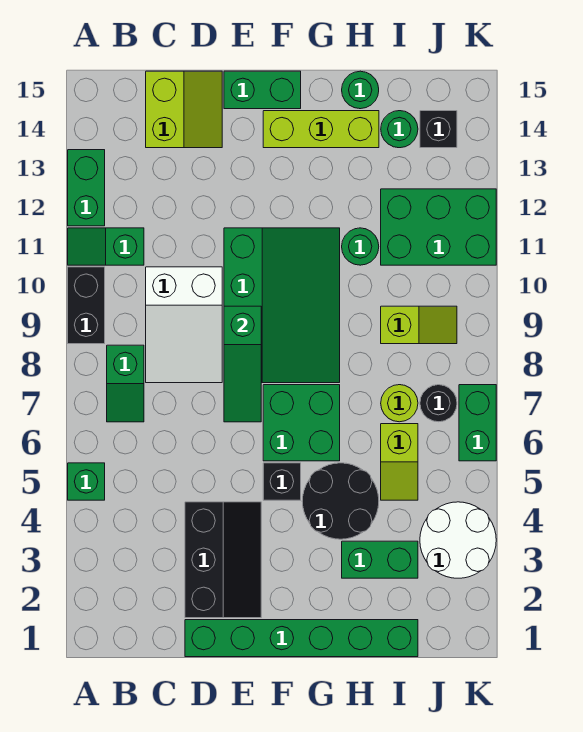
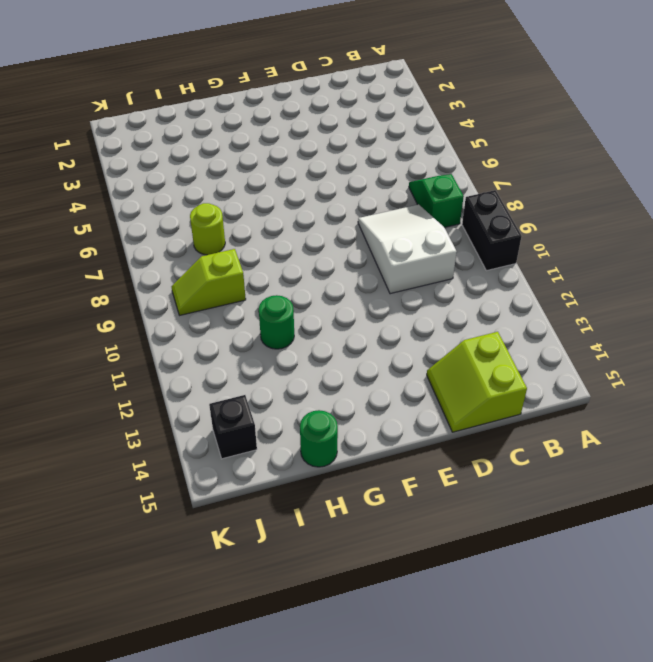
none -> green 1x1 brick [68,463,105,500]
none -> green 1x2 slope [68,228,144,265]
none -> green 1x2 brick [68,150,105,226]

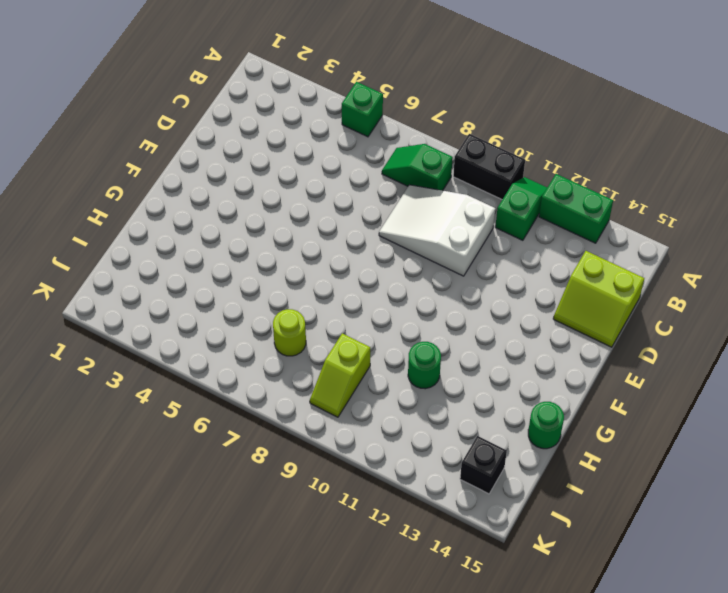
none -> green 1x6 brick [185,620,418,657]
none -> black 2x3 slope [185,502,261,618]
none -> green 3x4 slope [224,228,340,383]

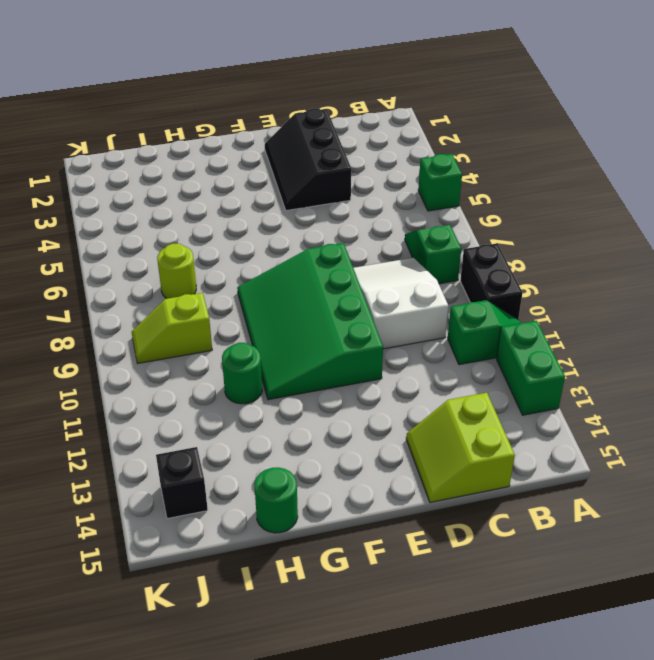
none -> green 1x6 brick [185,620,418,657]
none -> green 1x2 brick [224,71,301,109]
none -> black 1x1 brick [263,463,301,500]

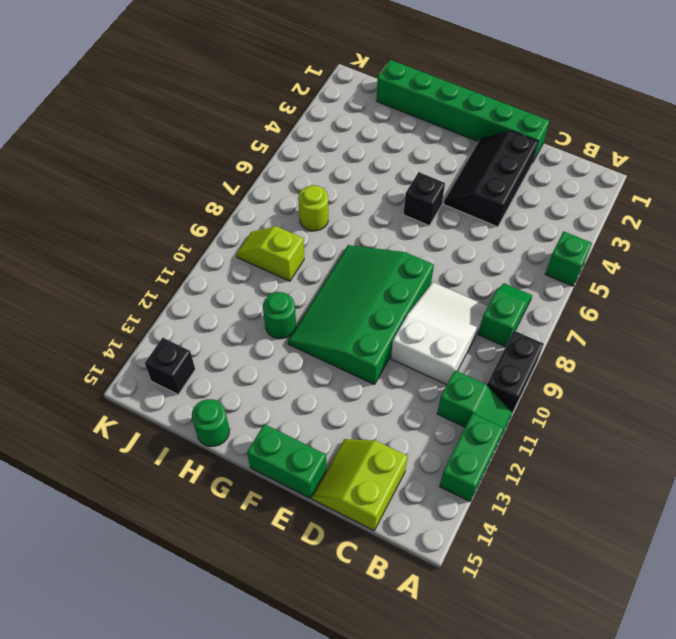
none -> green 2x2 brick [263,385,340,461]
none -> lime 1x3 brick [263,111,379,148]
none -> black 2x2 round brick [302,463,379,539]

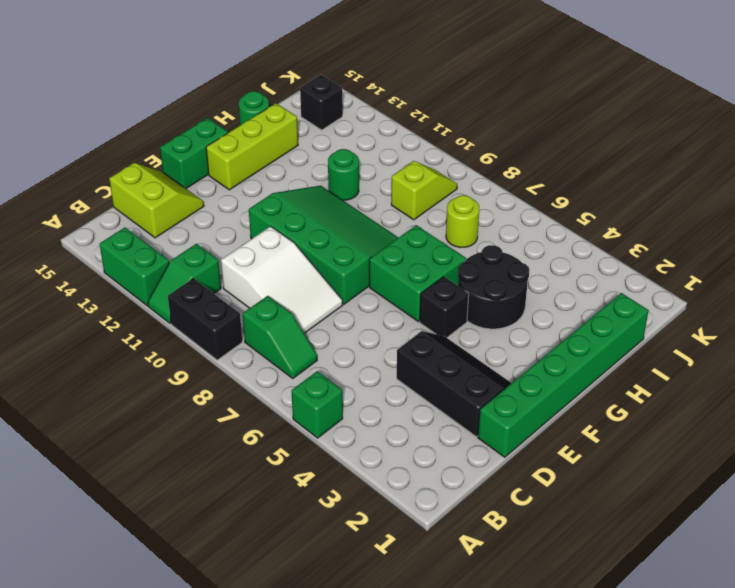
none -> green 1x2 brick [342,541,418,578]
none -> lime 1x2 slope [381,424,418,500]
none -> green 2x3 brick [381,189,496,265]

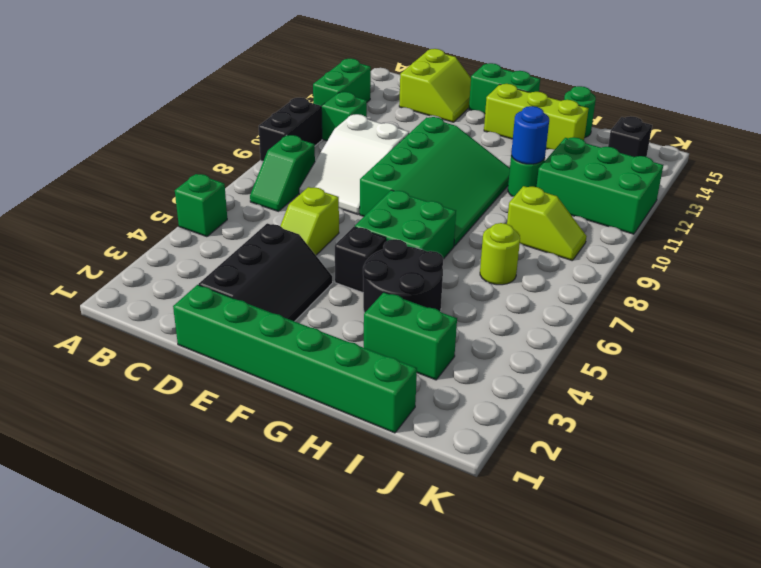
lime 1x2 slope [280,187,339,255] -> lime 1x2 slope moved to [381,424,418,500]
blue 1x1 round brick [511,106,549,164] -> none
none -> green 1x1 round brick [381,111,418,148]
none -> white 2x2 round brick [420,502,496,578]
none -> black 1x1 round brick [420,385,457,422]

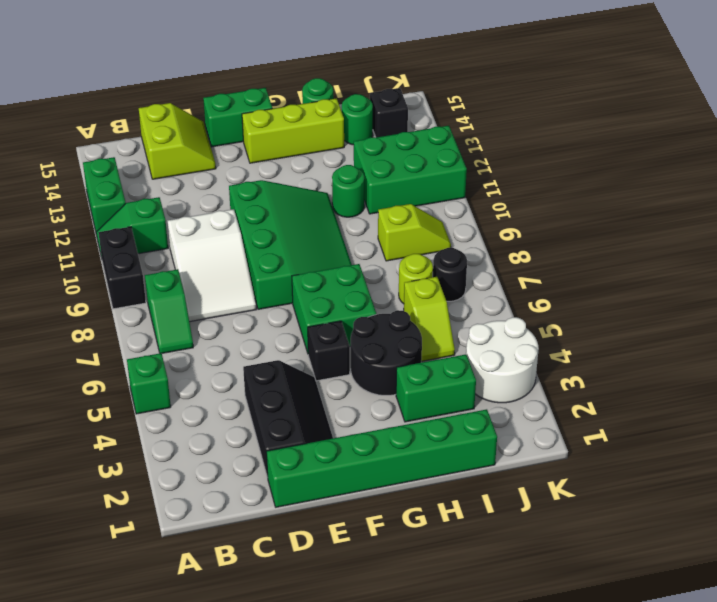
none -> green 1x2 brick [459,385,496,461]
none -> green 1x3 slope [224,306,261,422]

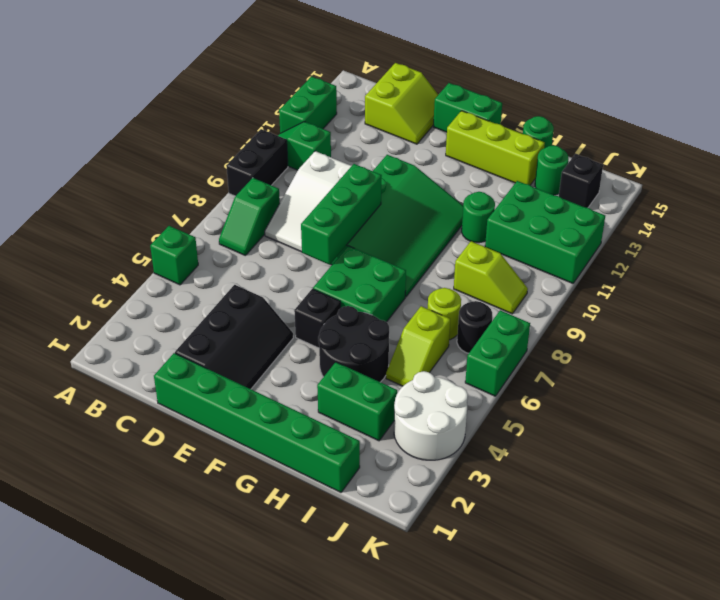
green 1x3 brick [301,164,382,265] -> green 1x3 slope [224,306,261,422]

